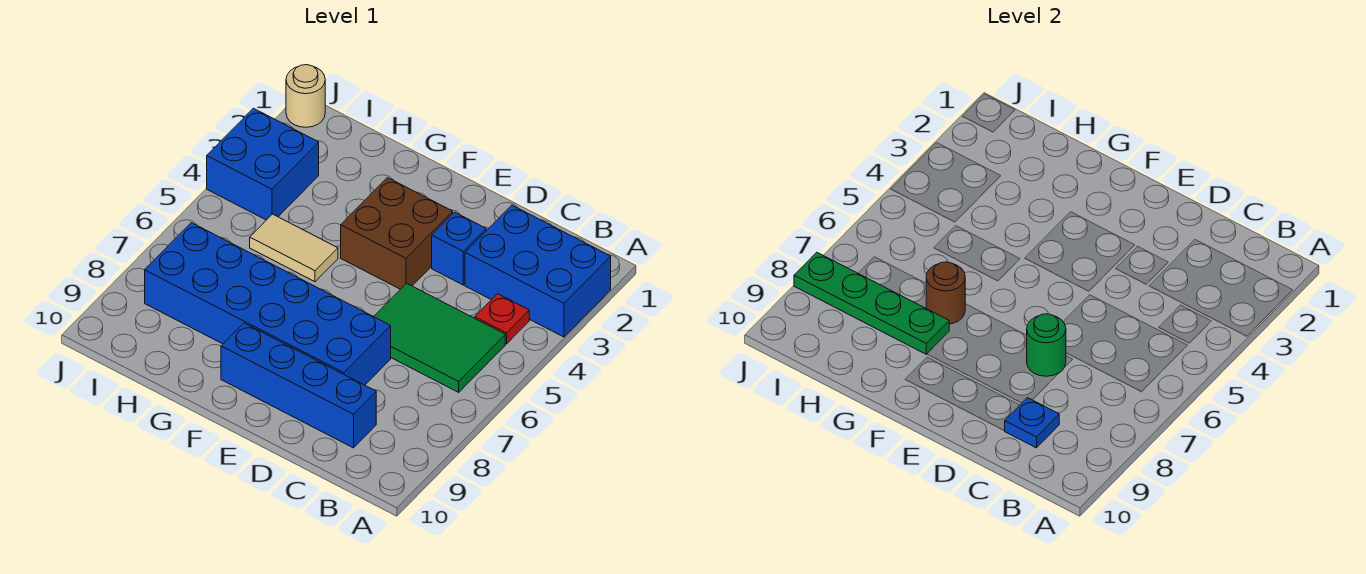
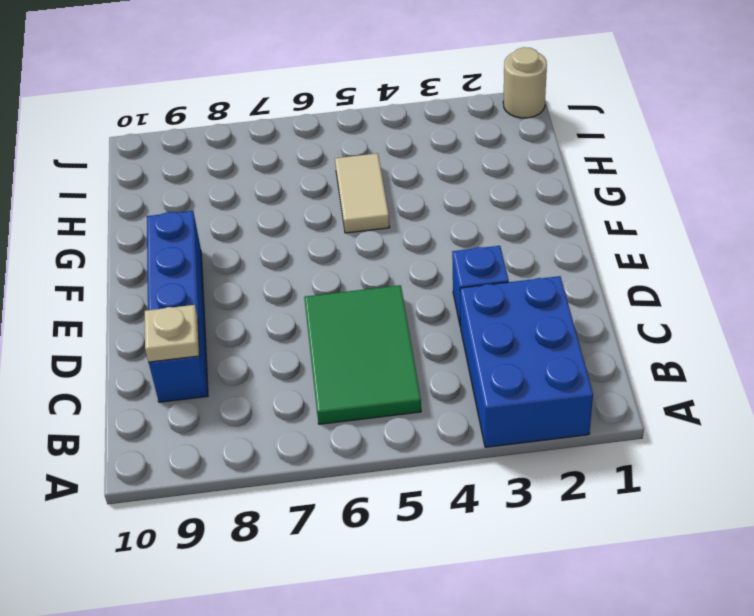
tan 1x1 plate [145,305,199,362] -> blue 1x1 plate [1005,398,1059,448]
none -> red 1x1 plate [475,294,529,344]
none -> blue 2x6 brick [145,223,391,385]
none -> brown 2x2 brick [341,178,453,289]

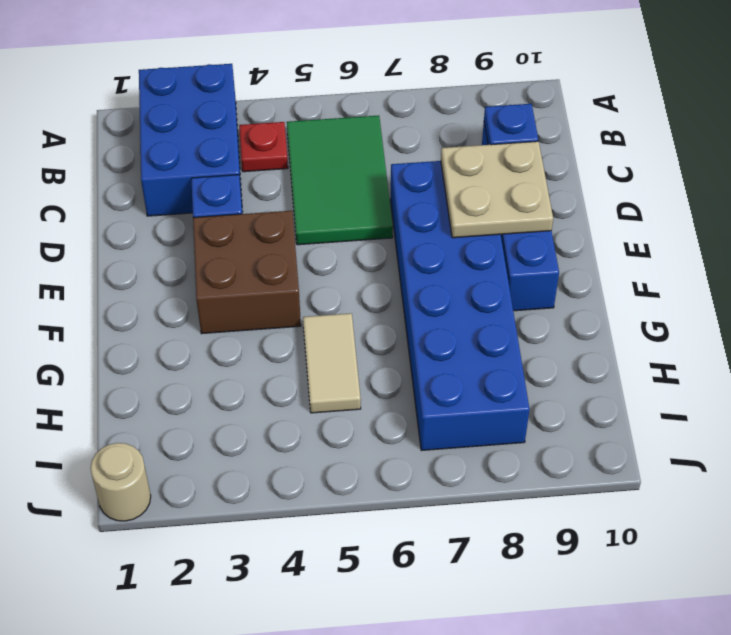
tan 2x2 plate [441,141,553,238] -> none
none -> blue 2x2 brick [207,108,319,220]
none -> green 1x1 round brick [1027,314,1066,376]
none -> brown 1x1 round brick [926,262,965,324]

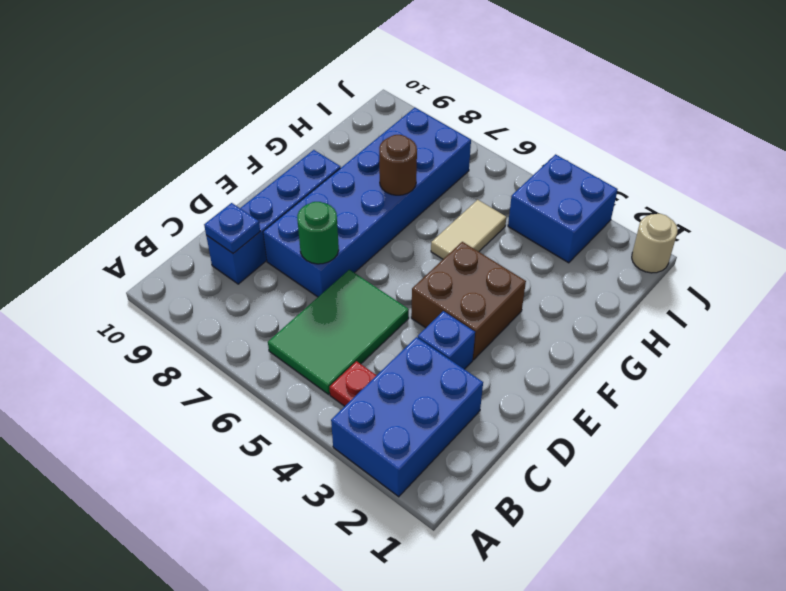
none -> green 1x4 plate [794,252,949,354]

